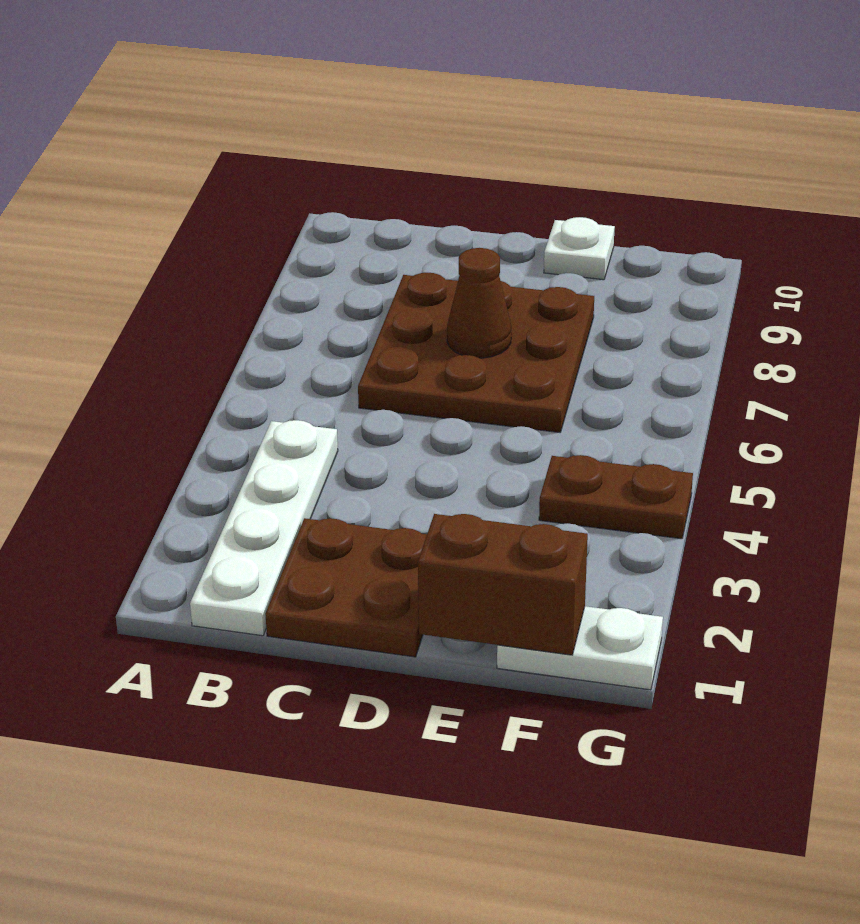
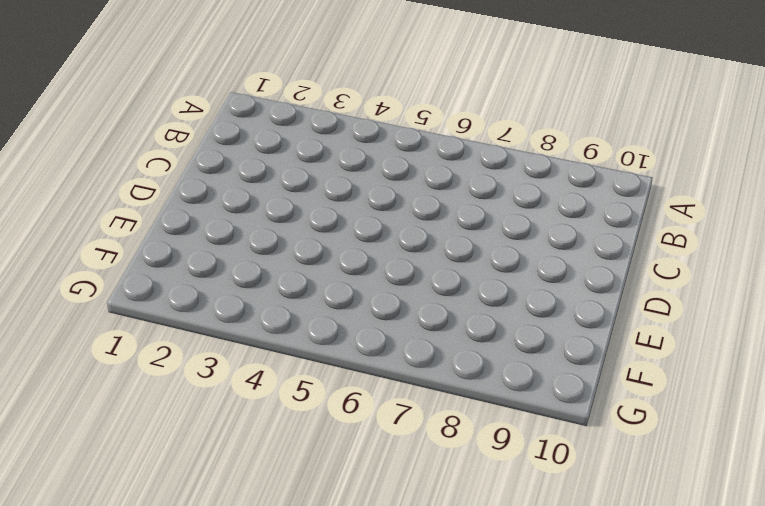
none -> white 1x4 plate [190,420,338,636]
none -> brown 2x2 plate [265,518,427,657]

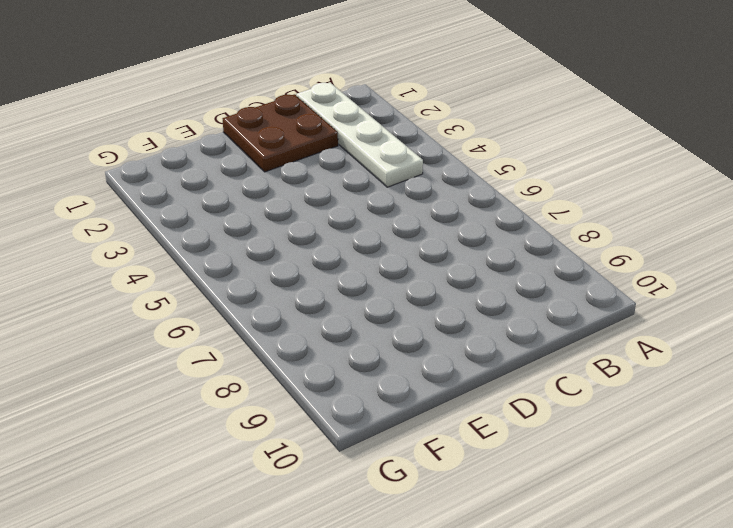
none -> brown 3x3 plate [358,273,594,432]
none -> white 1x1 plate [544,217,615,280]

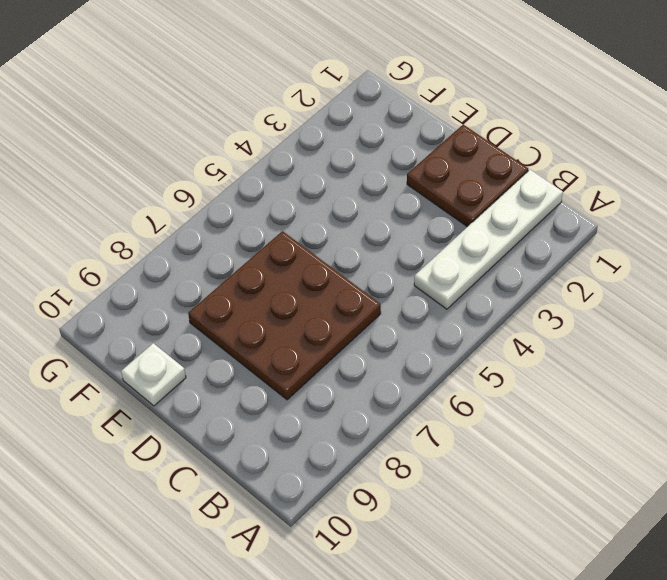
none -> white 1x2 plate [497,606,663,690]
none -> brown 1x2 plate [539,455,693,539]

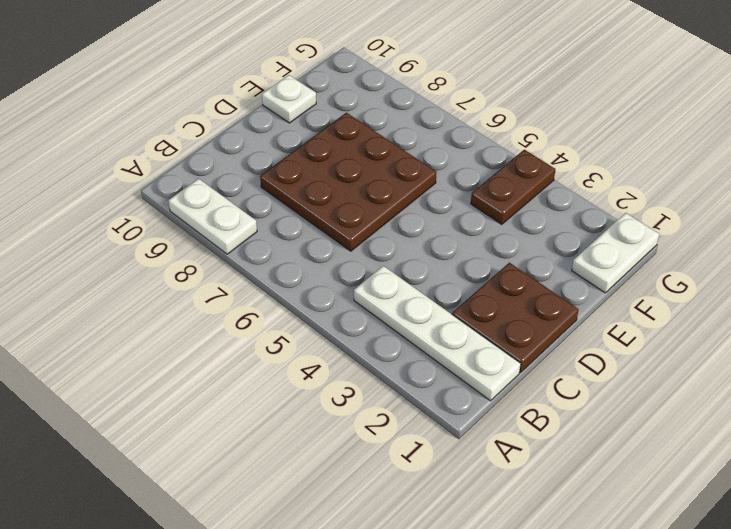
white 1x2 plate [168,179,257,254] -> none
none -> brown 1x1 cone [447,248,511,358]
none -> brown 1x2 brick [418,514,588,655]

